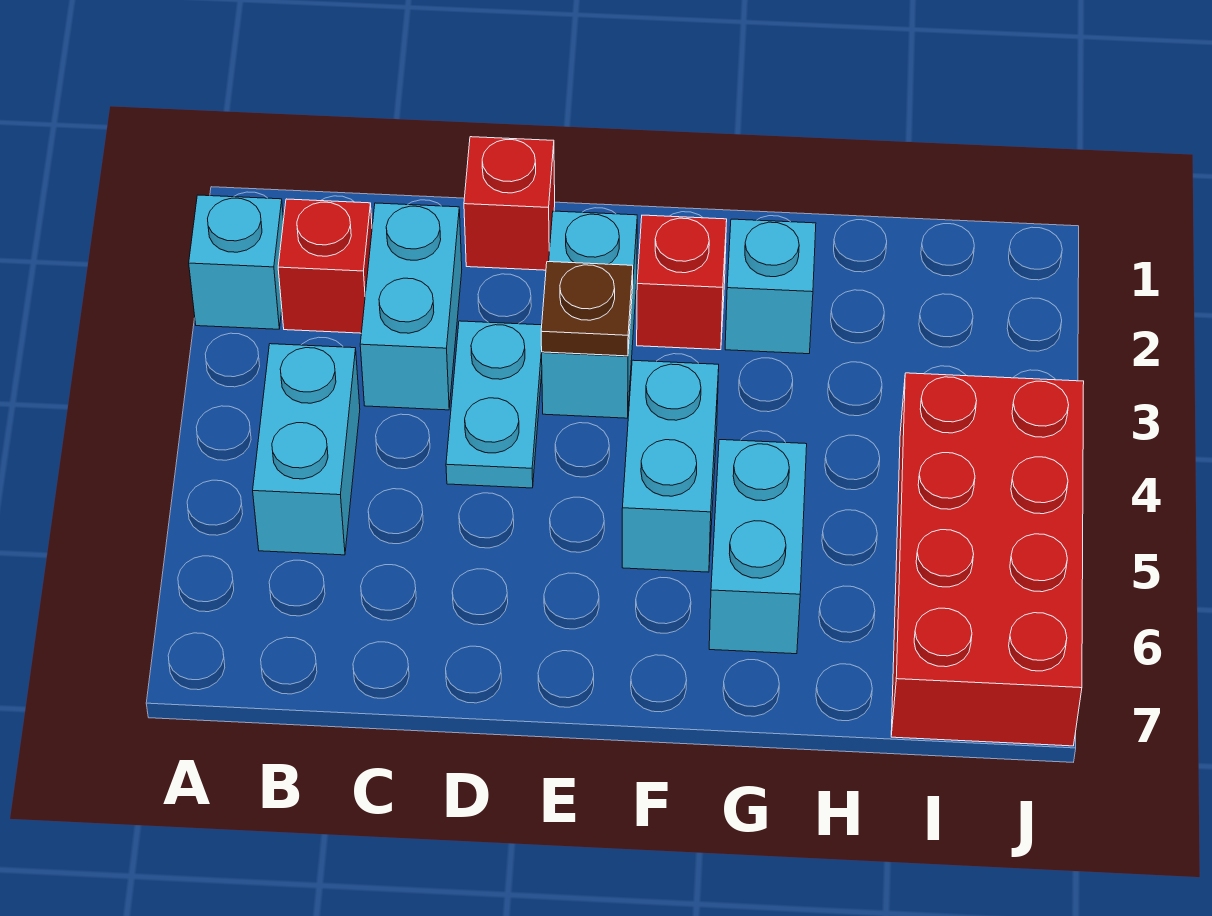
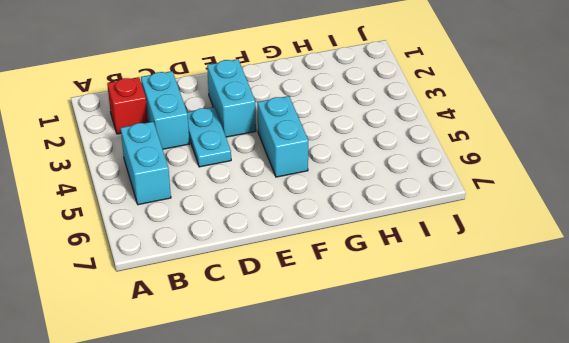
none -> cyan 1x1 brick [189,195,284,329]
none -> red 1x1 brick [464,137,555,270]
none -> red 1x1 brick [637,215,727,350]

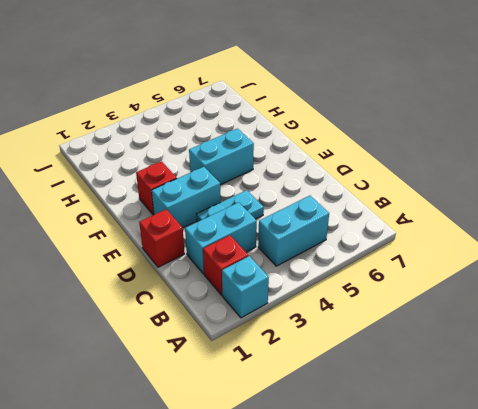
none -> cyan 1x1 brick [725,219,816,354]
none -> cyan 1x2 brick [709,440,807,654]
none -> red 2x4 brick [891,373,1084,746]

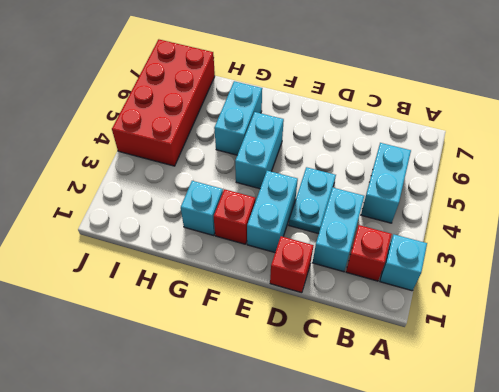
none -> brown 1x1 plate [541,262,633,356]

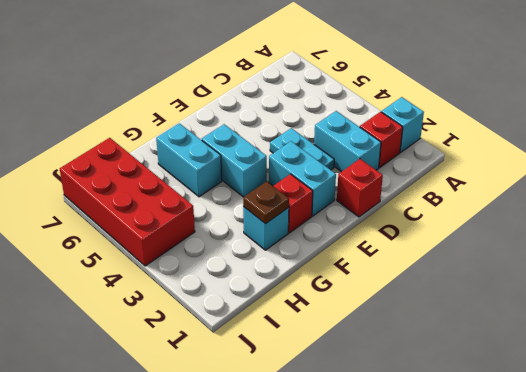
brown 1x1 plate [243,181,289,224] -> brown 1x1 plate moved to [541,262,633,356]
none -> cyan 1x2 brick [253,344,360,555]

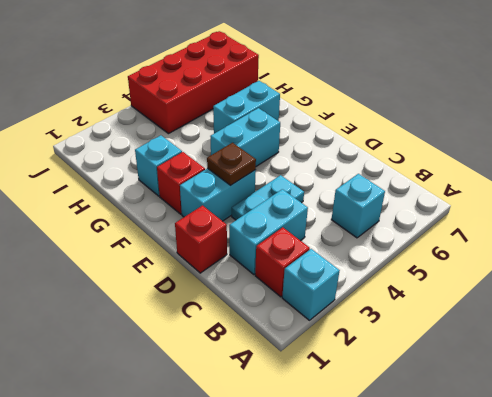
cyan 1x1 brick [331,174,385,238] -> cyan 1x2 brick [253,344,360,555]

